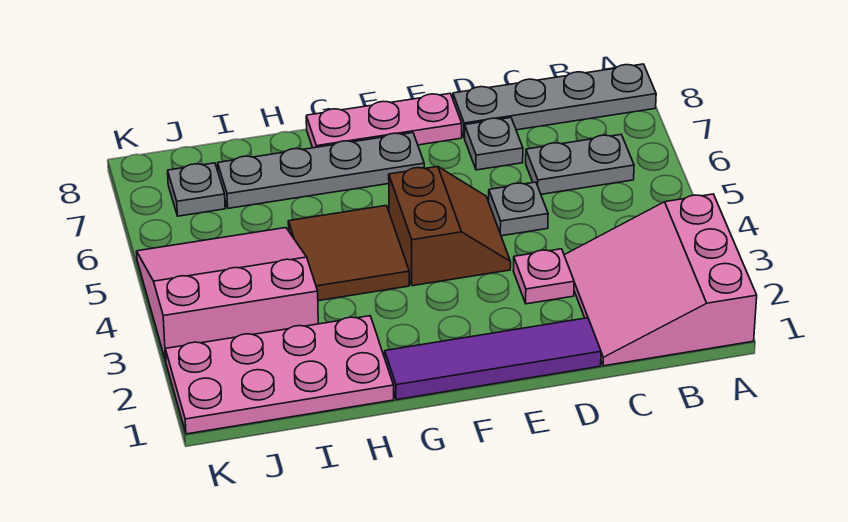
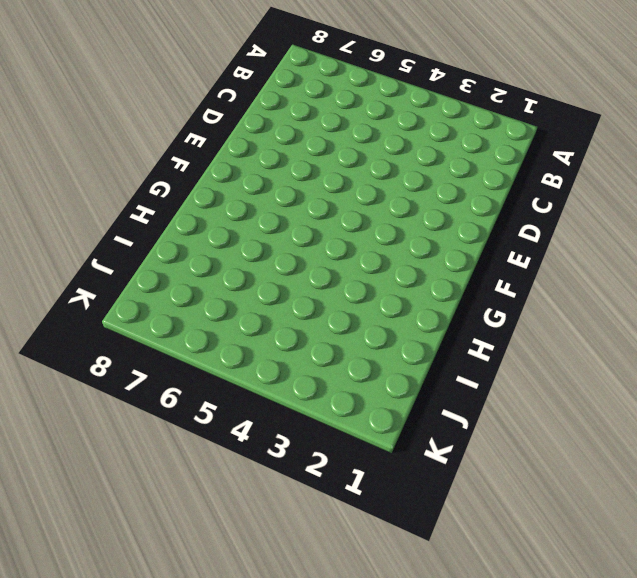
none -> pink 3x3 slope [564,194,757,366]
none -> grey 1x4 plate [453,64,656,138]
none -> grey 1x2 plate [526,135,634,194]

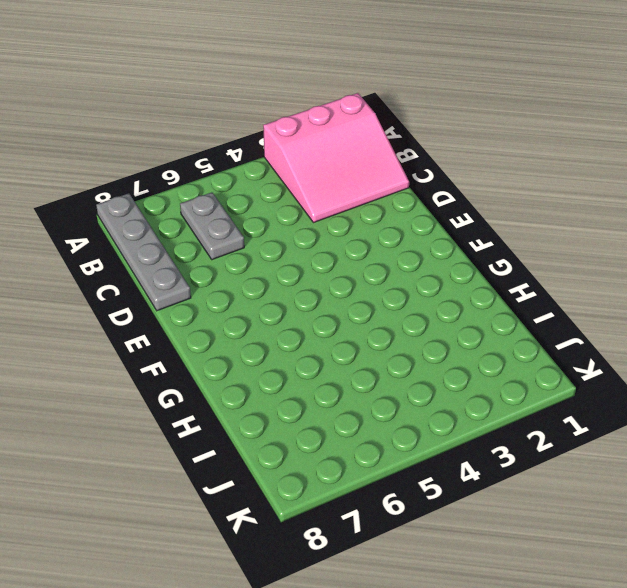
none -> purple 1x4 tile [385,318,601,400]
none -> pink 1x1 plate [513,249,574,304]
none -> grey 1x1 plate [489,182,548,236]

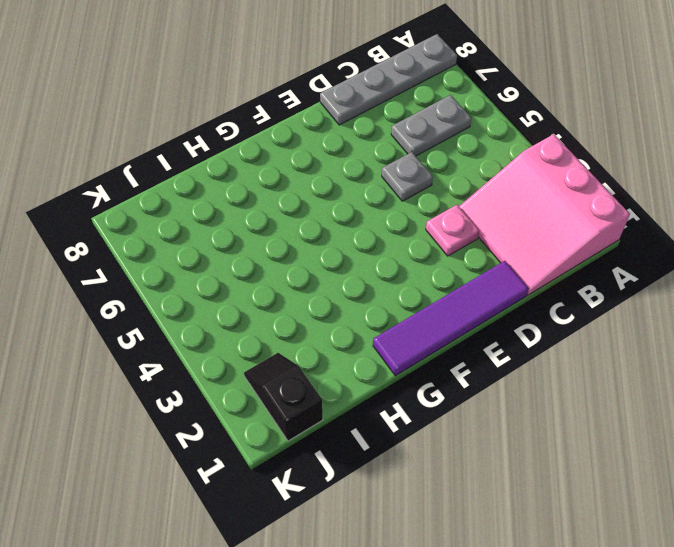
black 1x2 slope [244,353,323,441] -> pink 2x4 plate [165,316,394,434]
none -> grey 1x1 plate [465,118,523,170]
none -> brown 2x2 slope [389,167,511,286]
none -> pink 1x3 plate [306,94,462,148]

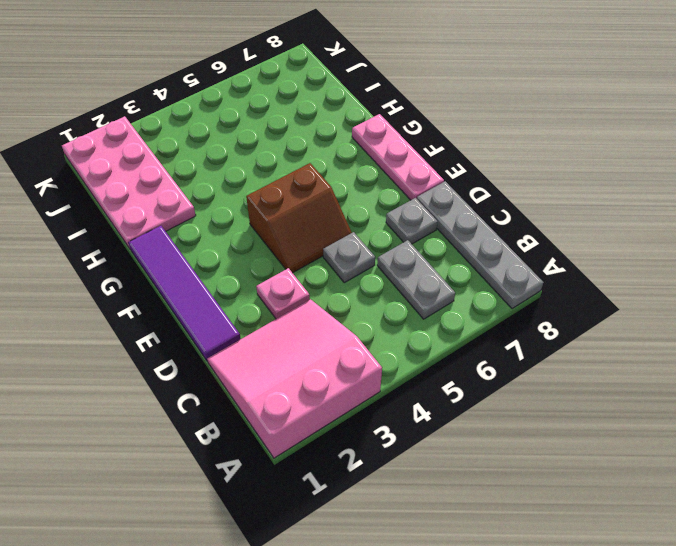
none -> grey 1x4 plate [218,133,424,208]
none -> brown 2x2 tile [288,206,409,301]
none -> pink 3x3 slope [136,228,318,361]

